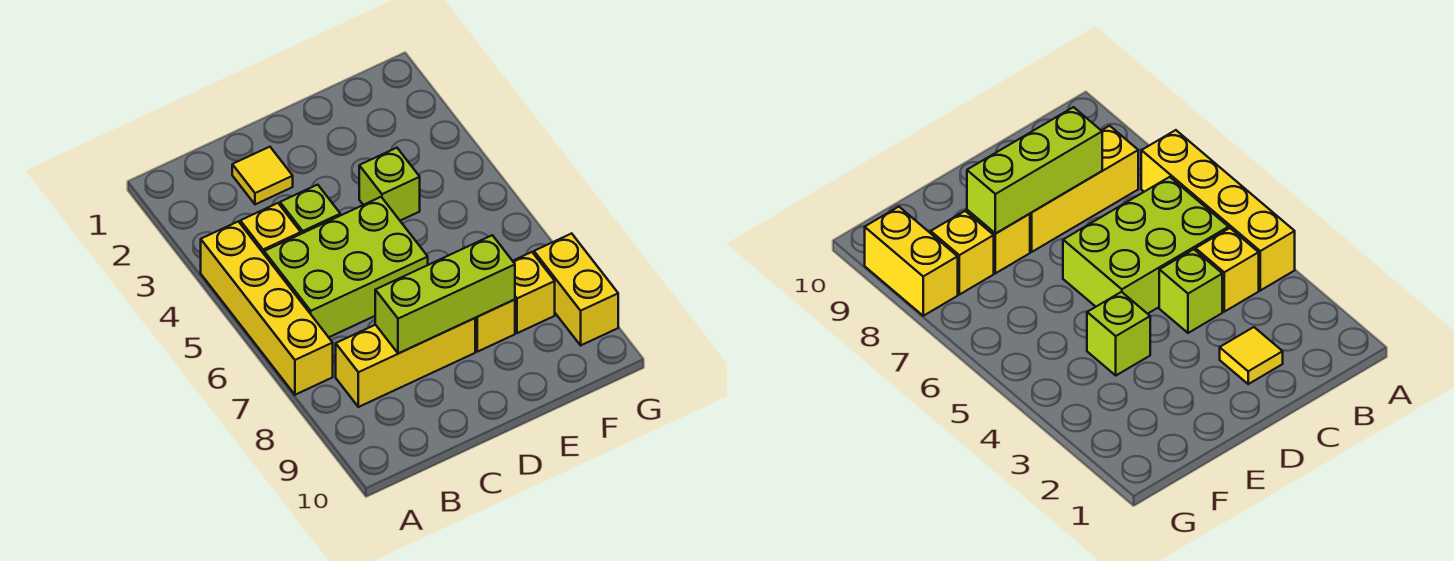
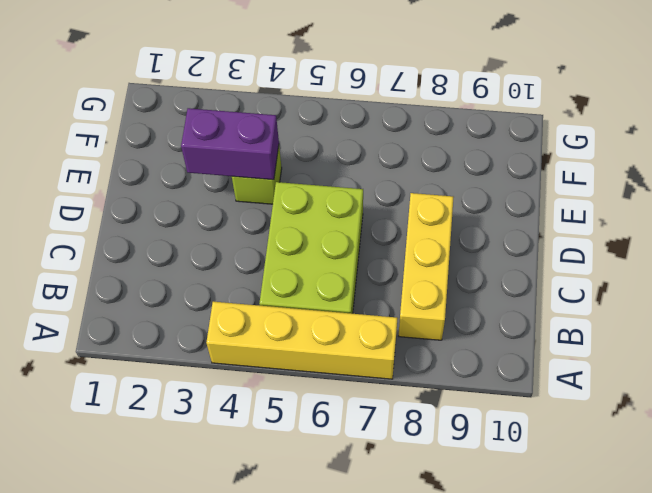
purple 1x2 brick [181,108,279,180] -> none
none -> yellow 1x1 brick [240,203,301,254]
none -> yellow 1x1 tile [232,147,293,204]

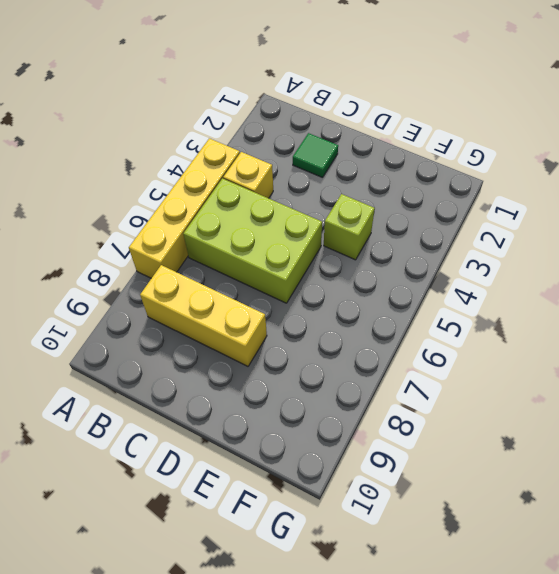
green 1x1 tile [293,133,338,178] -> yellow 1x1 tile [232,147,293,204]
none -> lime 1x1 brick [280,185,340,234]
none -> yellow 1x1 brick [475,300,515,352]

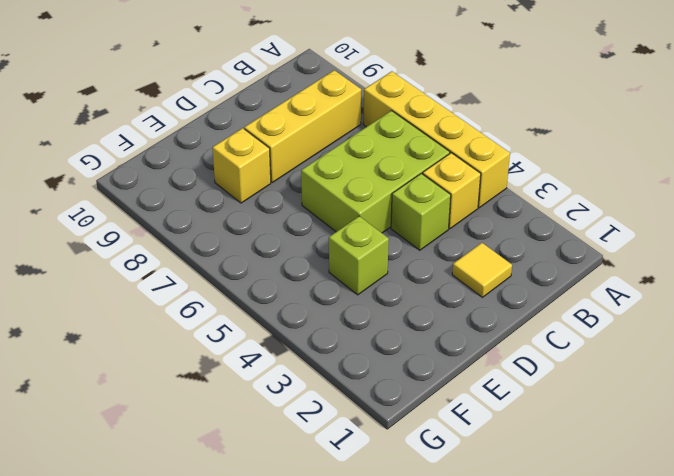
none -> yellow 1x1 brick [513,252,555,333]
none -> yellow 1x2 brick [534,234,618,345]

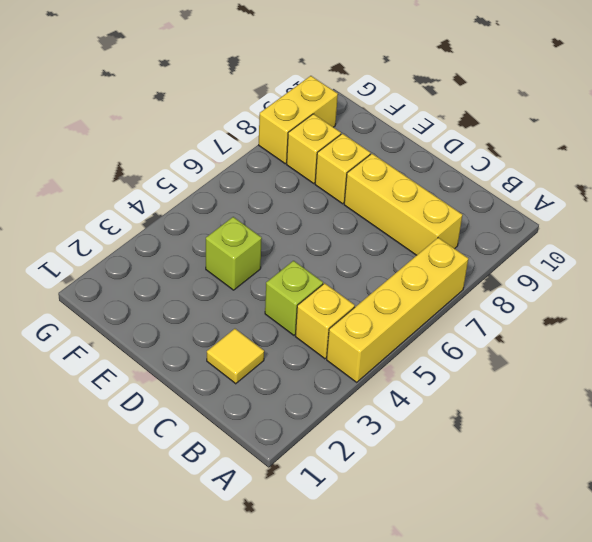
none -> lime 2x3 brick [264,197,428,337]
none -> lime 1x3 brick [375,235,515,354]

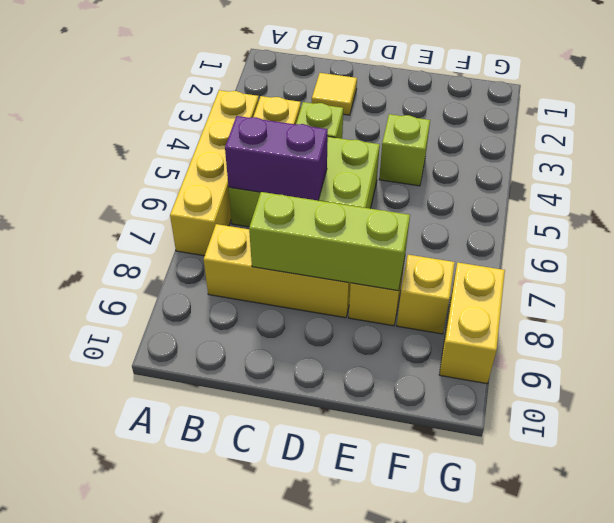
purple 1x2 brick [225,116,328,200] -> none

